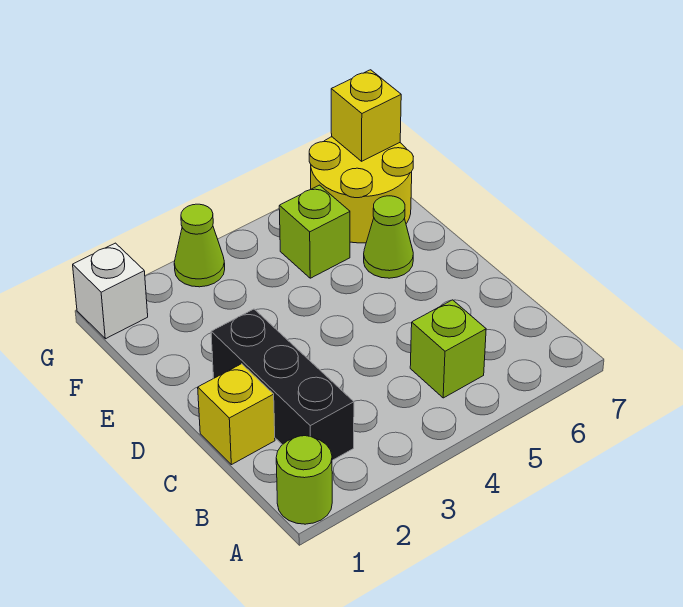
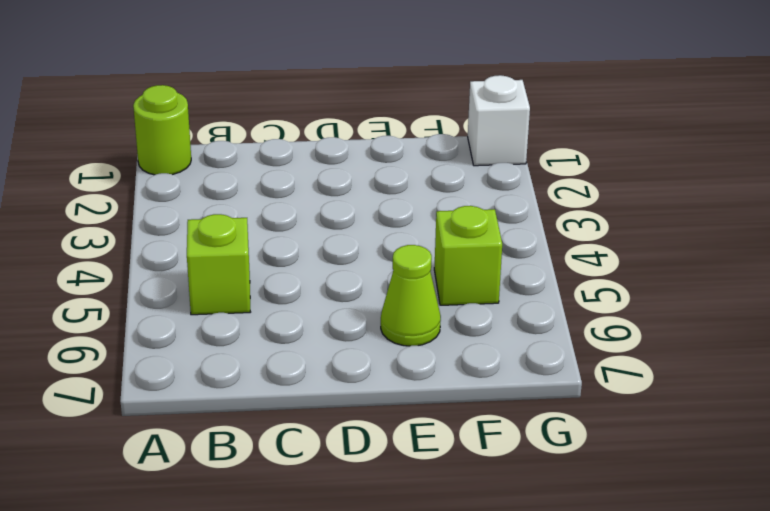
none -> black 1x3 brick [211,309,354,460]
none -> yellow 1x1 brick [198,364,275,465]

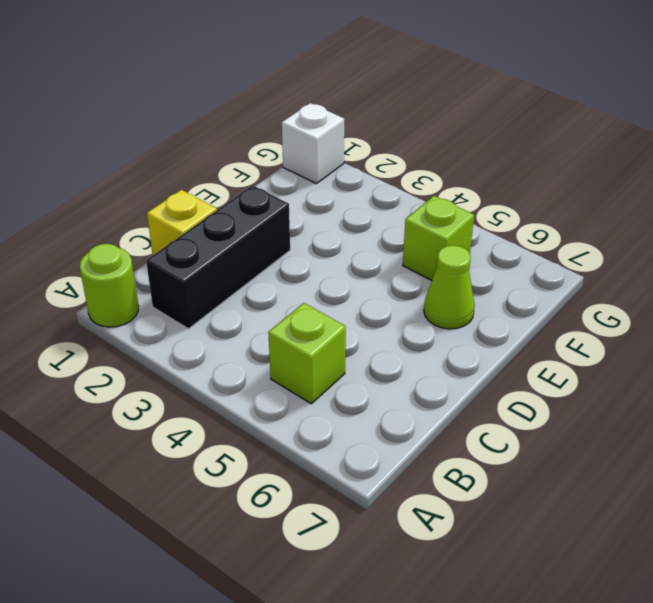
none -> yellow 2x2 round brick [309,137,413,243]
none -> lime 1x1 cone [174,204,225,287]

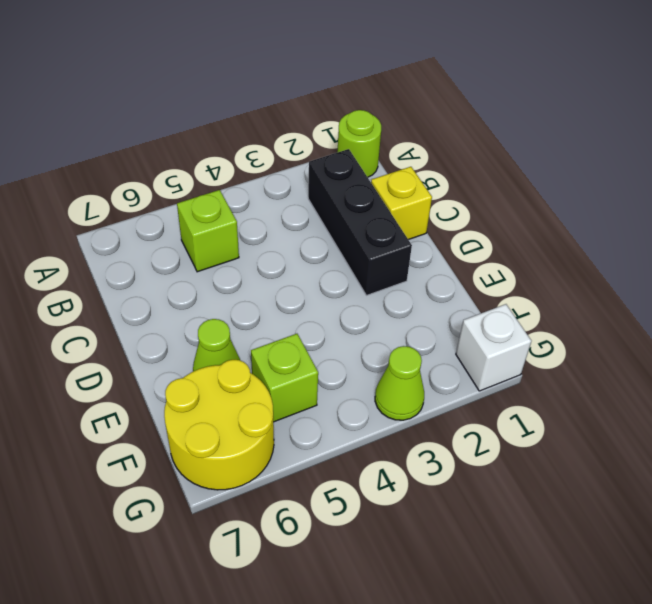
none -> yellow 1x1 brick [331,70,401,161]

